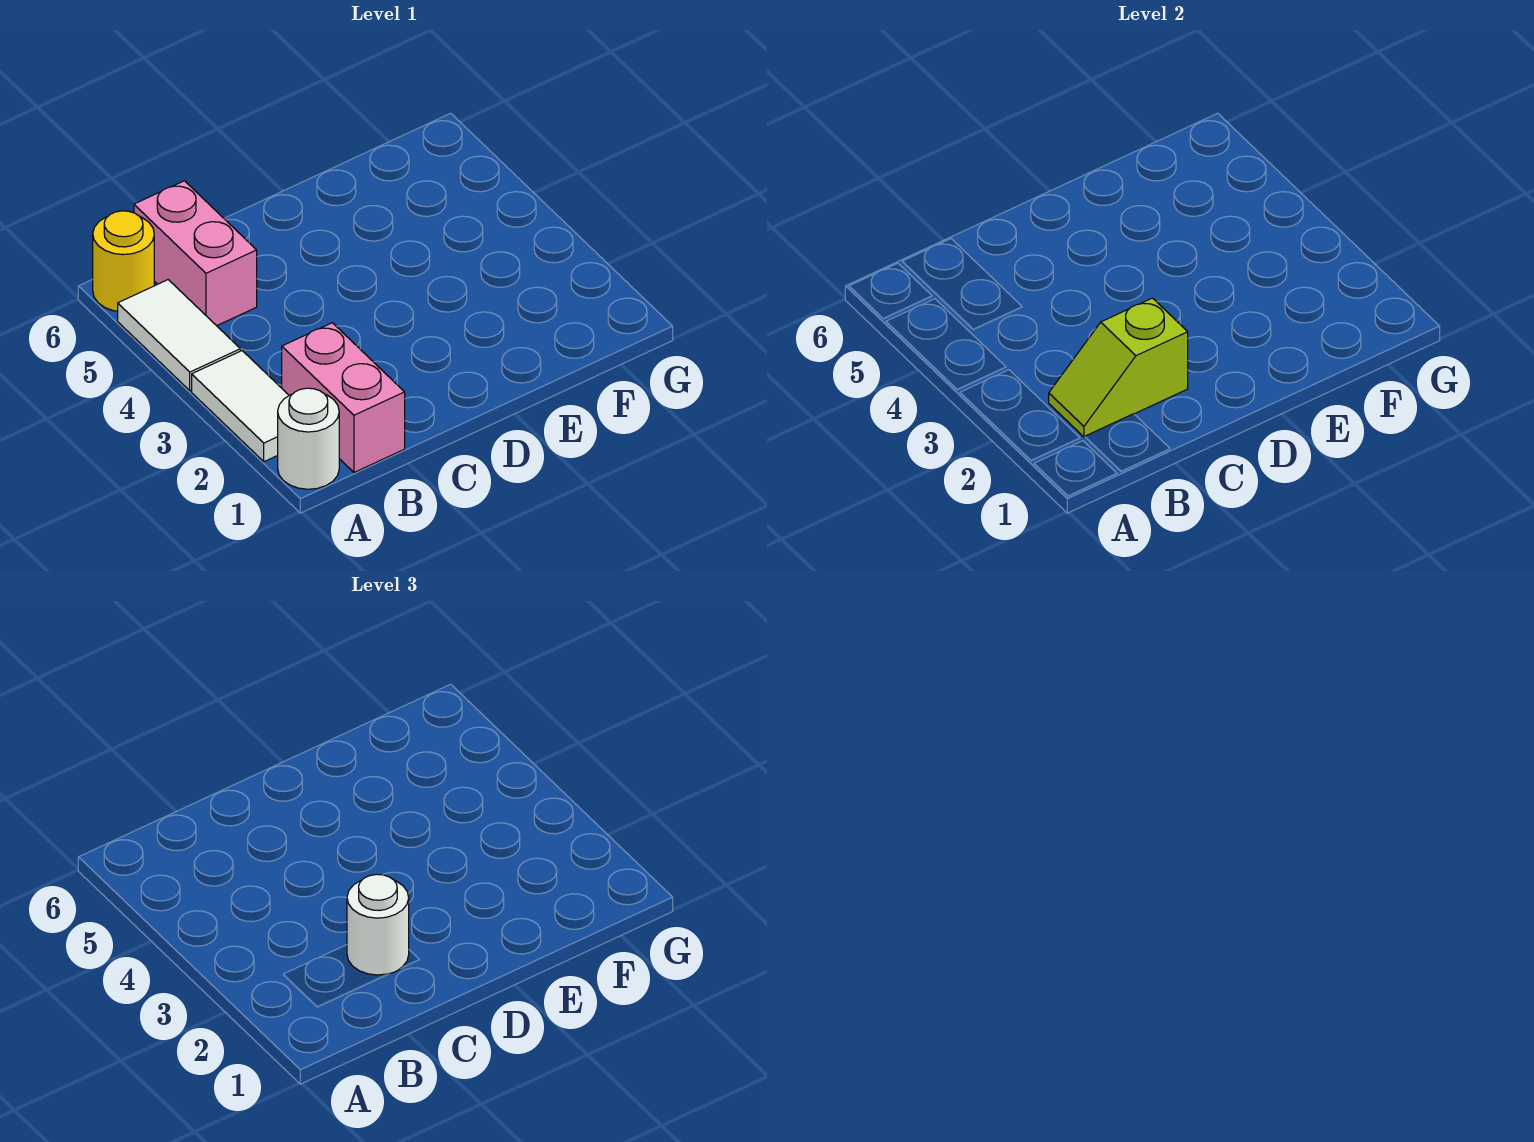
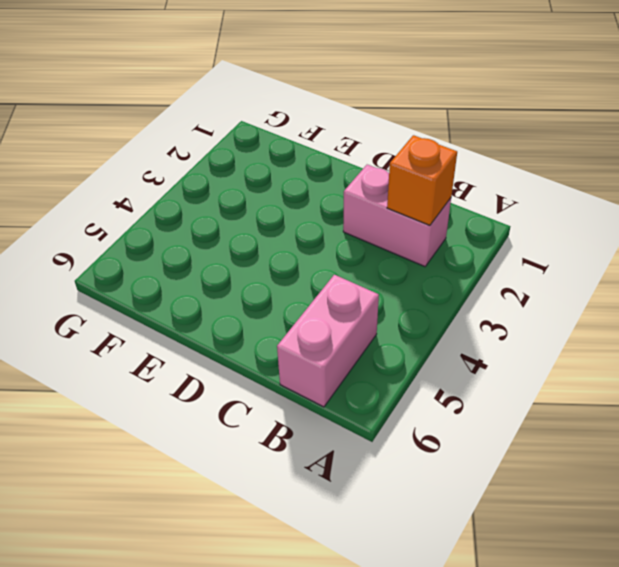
pink 1x2 brick [343,165,451,267] -> pink 1x2 brick turned to [282,323,405,472]
orange 1x1 brick [387,135,457,225] -> lime 1x2 slope [1049,298,1188,437]
none -> white 1x1 round brick [278,388,339,489]
none -> white 1x2 tile [192,351,289,462]

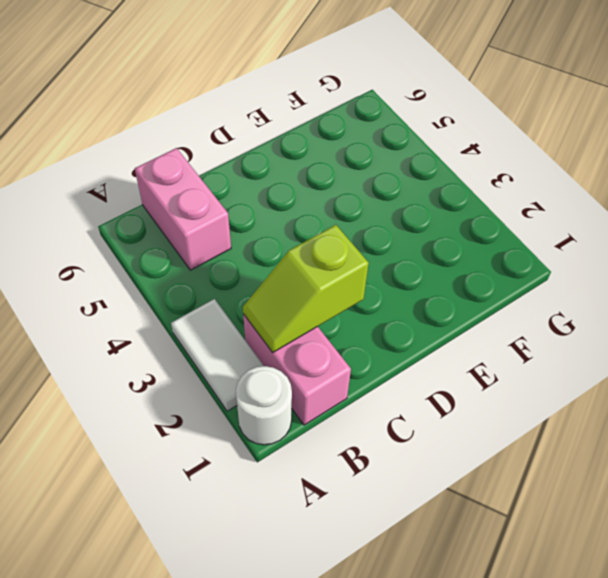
none -> white 1x2 tile [118,280,240,391]
none -> yellow 1x1 round brick [93,211,154,311]

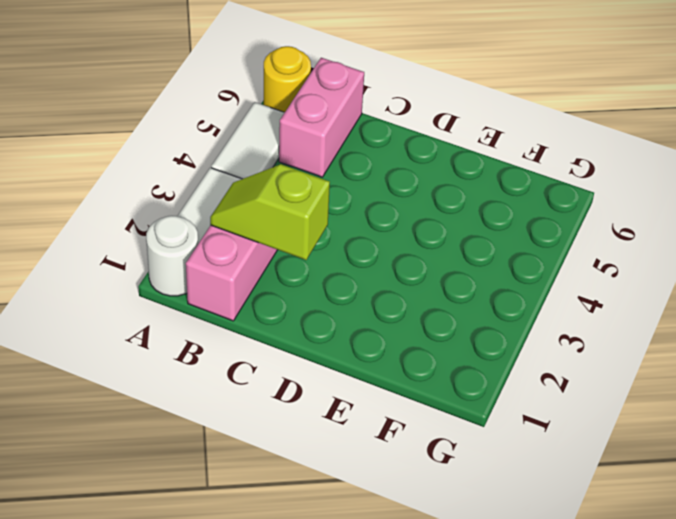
none -> white 1x1 round brick [347,874,409,975]

